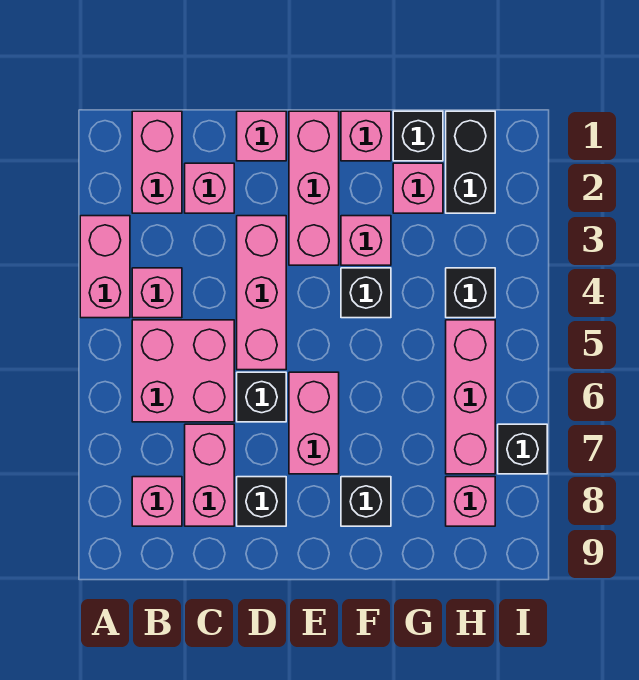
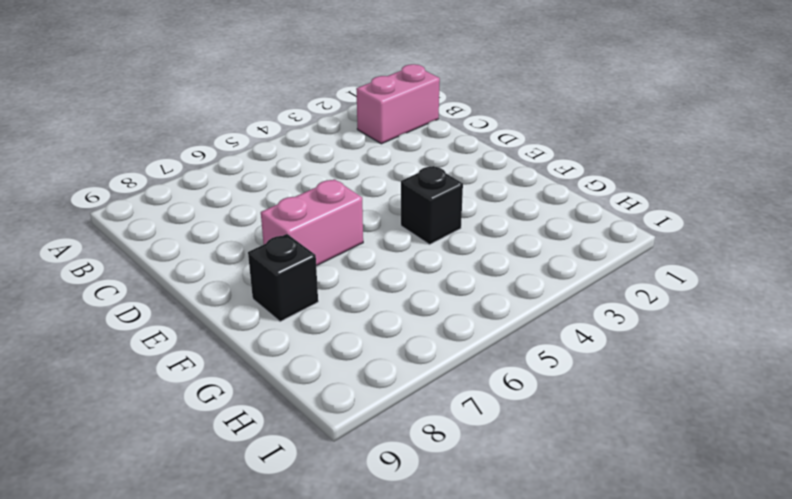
none -> pink 1x2 brick [80,216,130,318]
none -> pink 1x1 brick [132,268,182,318]
none -> pink 2x2 brick [132,320,234,422]

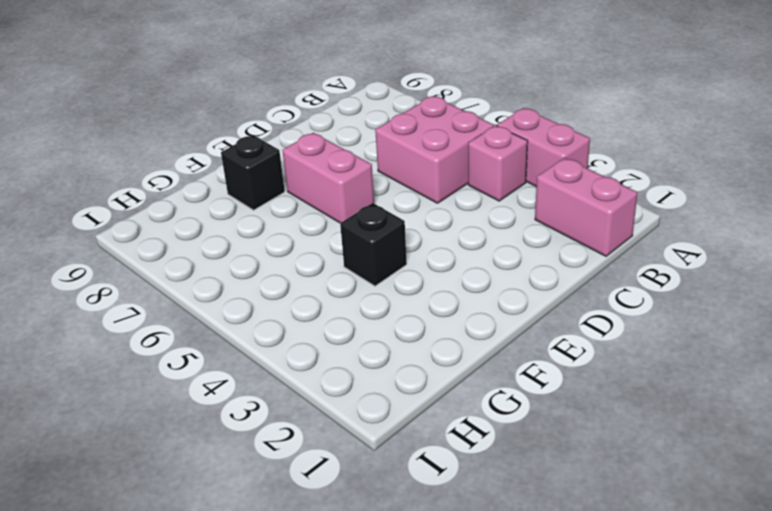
none -> pink 1x1 brick [132,477,182,526]
none -> pink 1x1 brick [185,163,234,213]
none -> pink 1x2 brick [185,424,234,526]

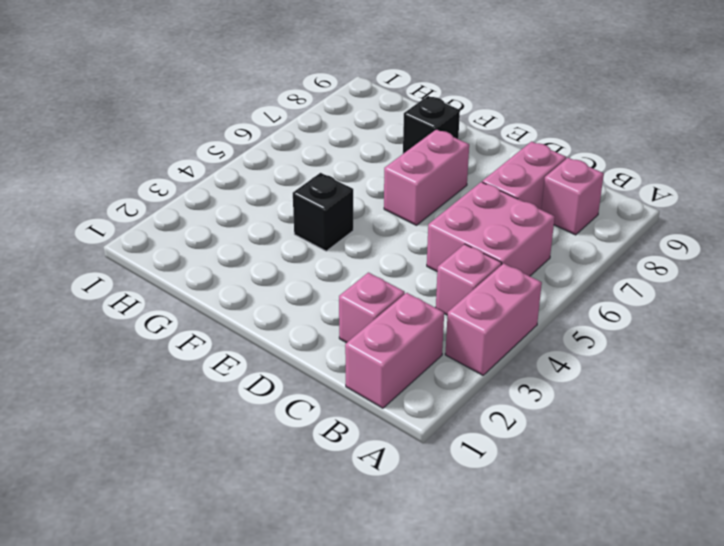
none -> pink 1x1 brick [237,111,286,161]
none -> pink 1x3 brick [237,216,286,370]
none -> black 1x1 brick [237,372,286,422]

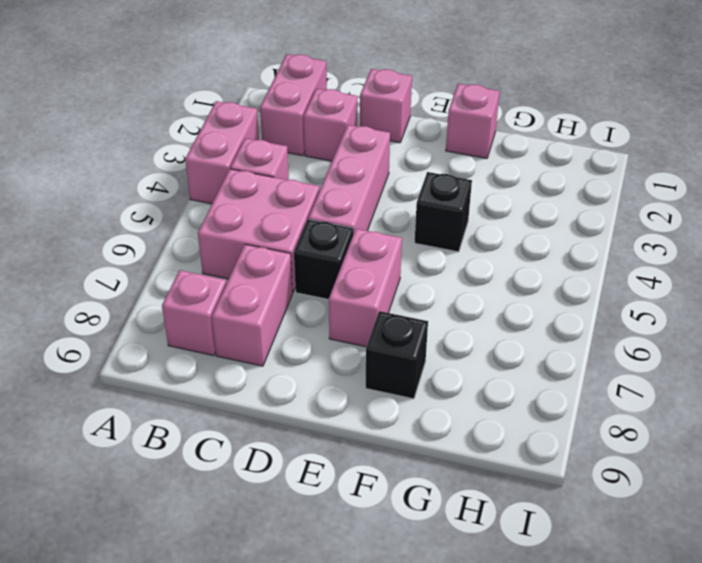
none -> black 1x1 brick [237,477,286,526]
none -> pink 1x3 brick [289,111,339,265]
none -> pink 1x1 brick [341,216,391,265]

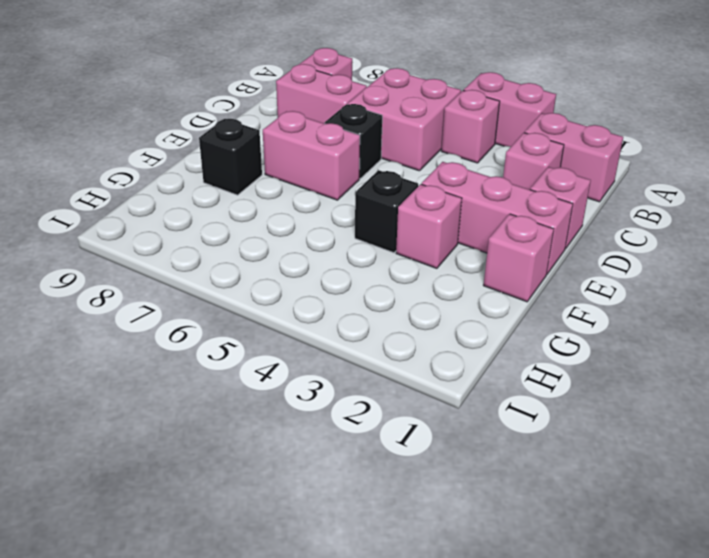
none -> pink 1x3 brick [237,216,286,370]
none -> black 1x1 brick [237,477,286,526]
none -> black 1x1 brick [393,111,443,161]

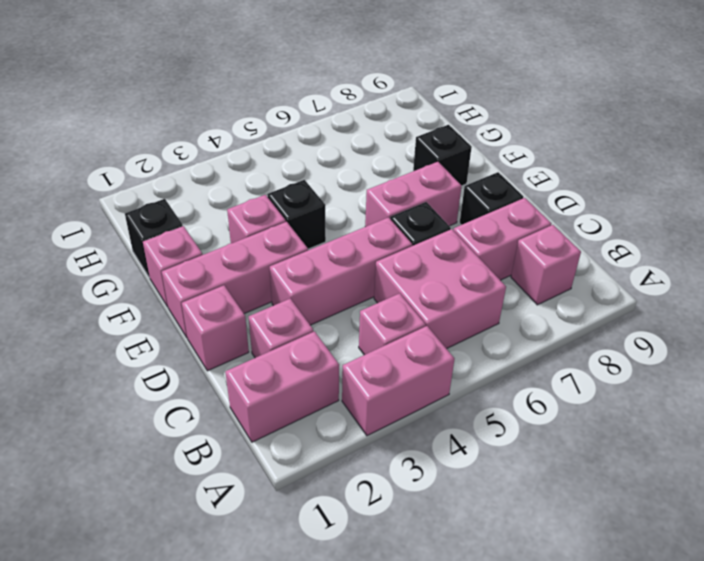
none -> pink 1x1 brick [393,163,443,213]
none -> black 1x2 brick [446,111,495,213]
none -> black 1x1 brick [446,268,495,318]

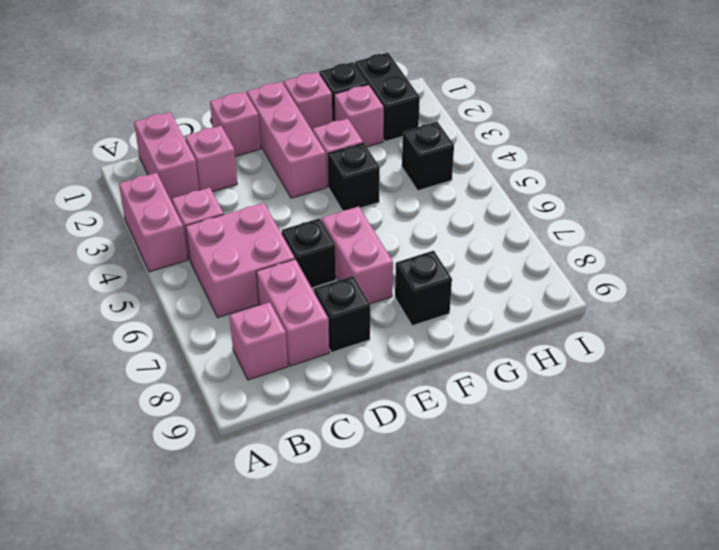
none -> pink 1x3 brick [237,216,286,370]
none -> pink 1x3 brick [446,320,495,474]
none -> pink 1x1 brick [446,477,495,526]

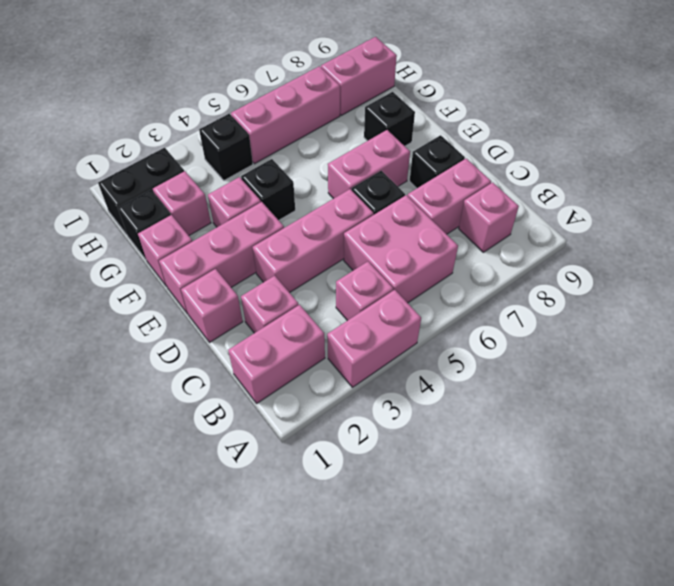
pink 1x2 brick [321,37,397,115] -> pink 1x1 brick [446,477,495,526]
none -> black 1x1 brick [498,424,547,474]

